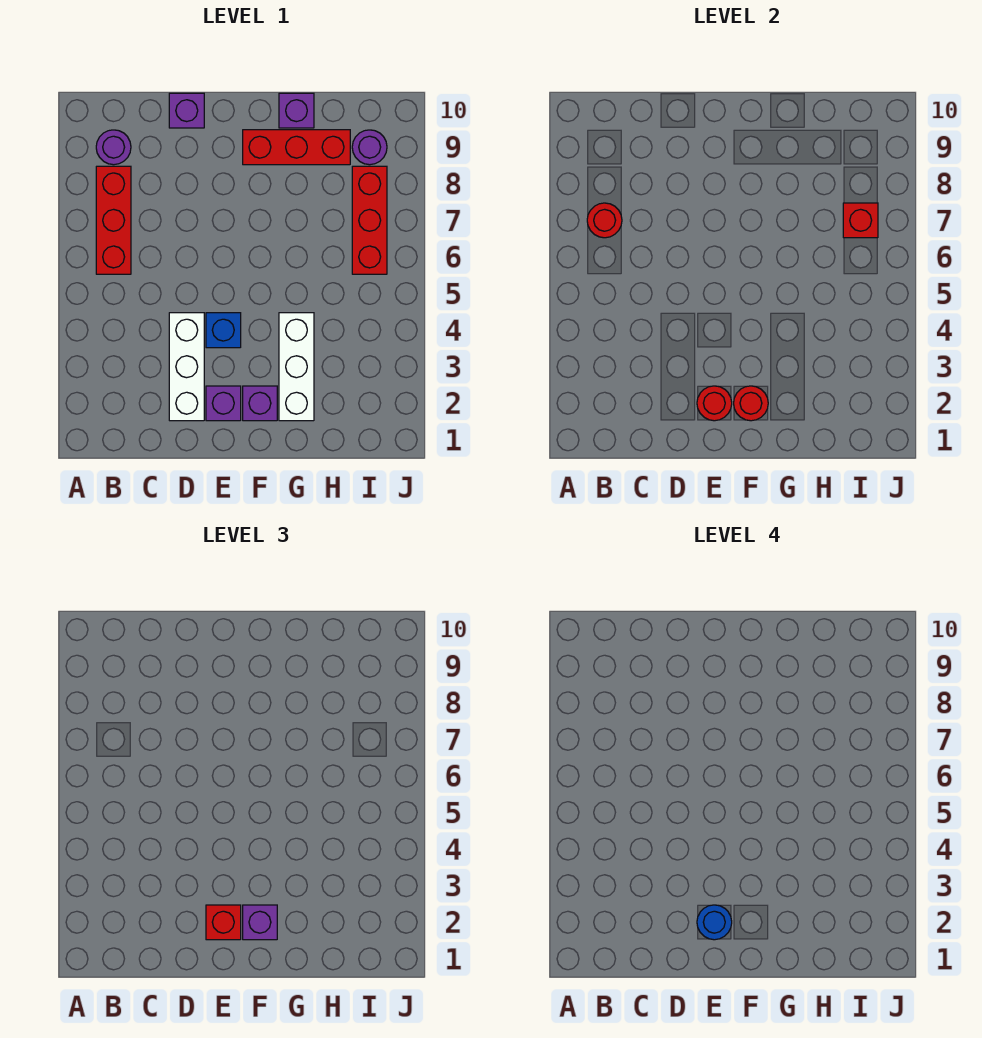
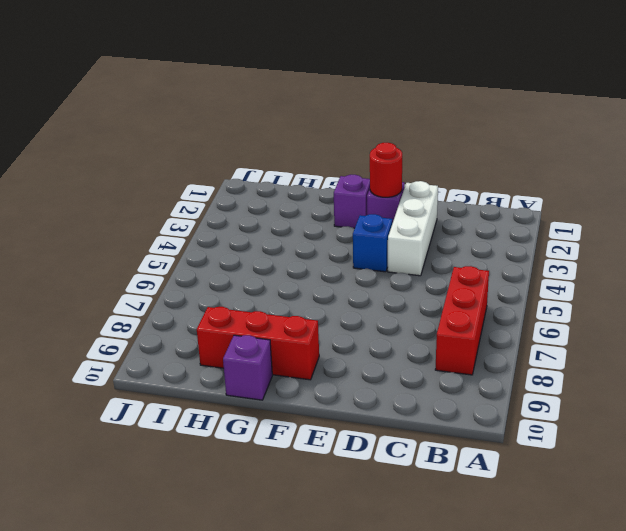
none -> purple 1x1 round brick [96,130,131,165]
none -> purple 1x1 brick [169,93,204,128]
none -> white 1x3 brick [279,313,314,421]

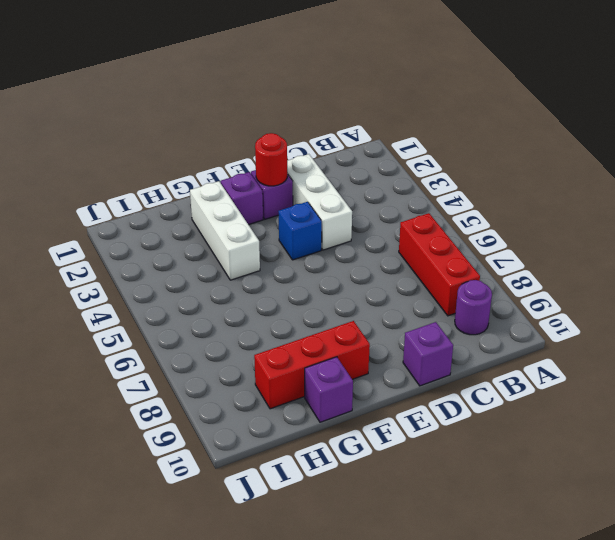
none -> red 1x3 brick [352,166,387,274]
none -> purple 1x1 round brick [352,130,387,165]
none -> red 1x1 round brick [587,203,622,238]

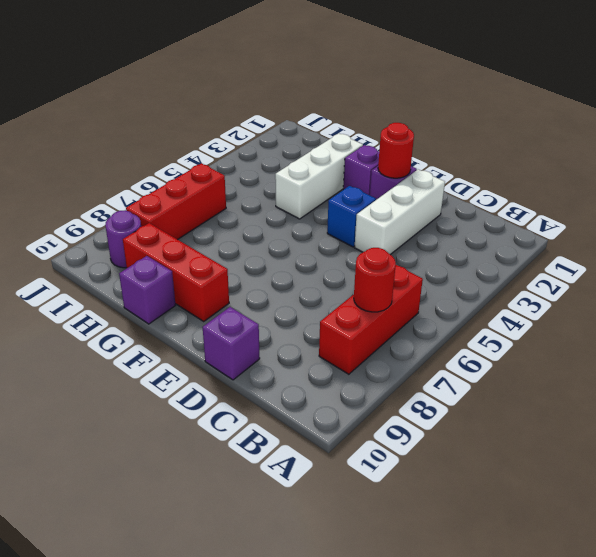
none -> purple 1x1 round brick [96,130,131,165]
none -> red 1x1 round brick [734,386,768,421]
none -> red 1x1 brick [843,203,878,238]

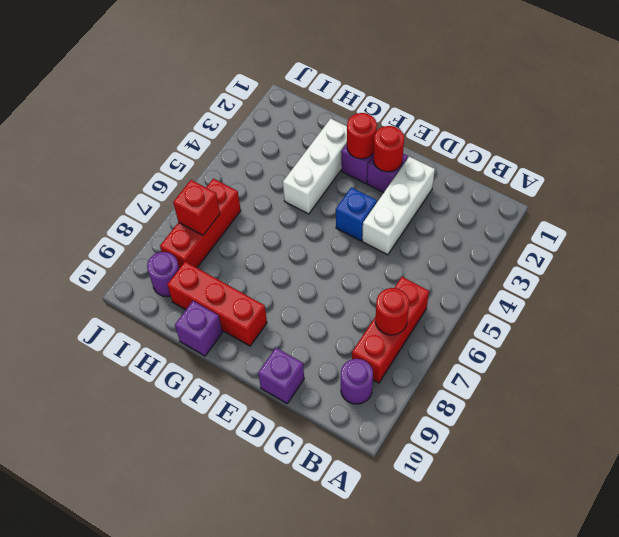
none -> red 1x1 brick [206,905,241,940]
none -> purple 1x1 brick [243,905,277,940]
none -> blue 1x1 round brick [697,905,732,940]

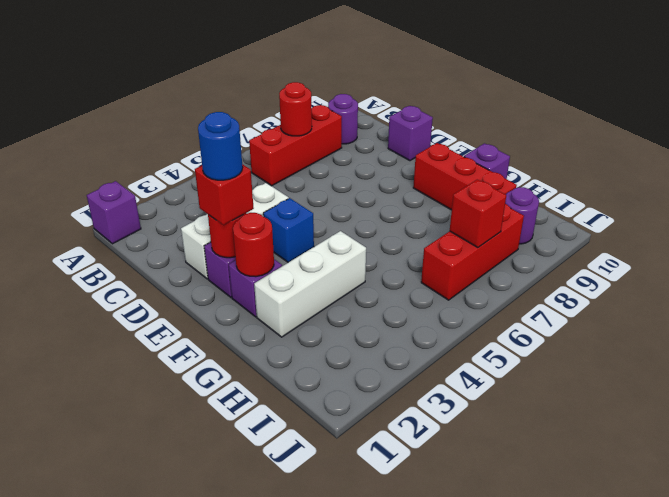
purple 1x1 brick [87,181,141,244] -> purple 1x1 brick moved to [243,905,277,940]

